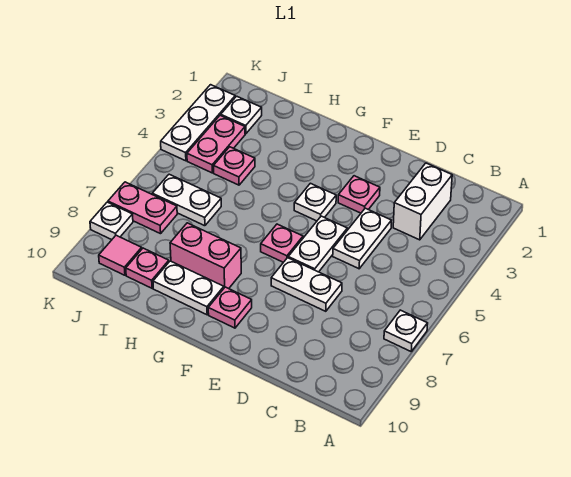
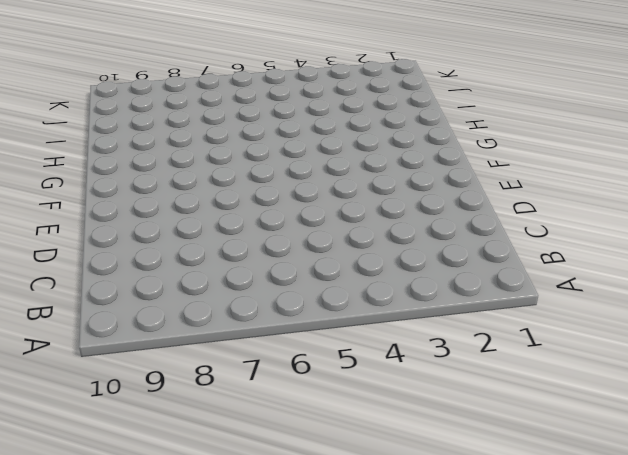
none -> white 1x1 plate [384,310,428,351]
none -> white 1x2 brick [393,163,452,240]
none -> white 1x2 plate [333,208,391,269]

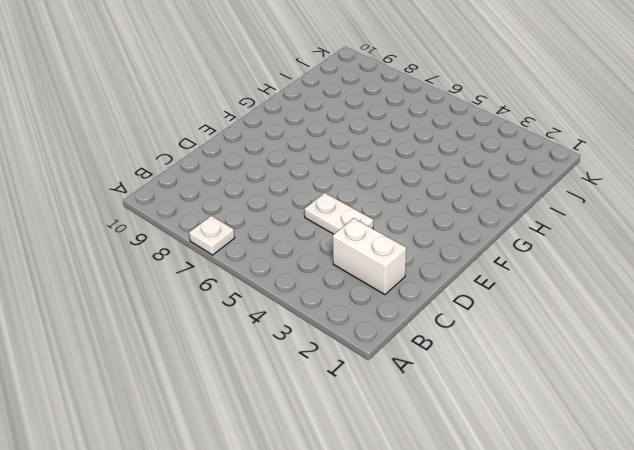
none -> white 1x2 plate [271,258,342,311]
none -> pink 1x1 plate [338,176,380,213]
none -> white 1x2 plate [288,216,347,272]

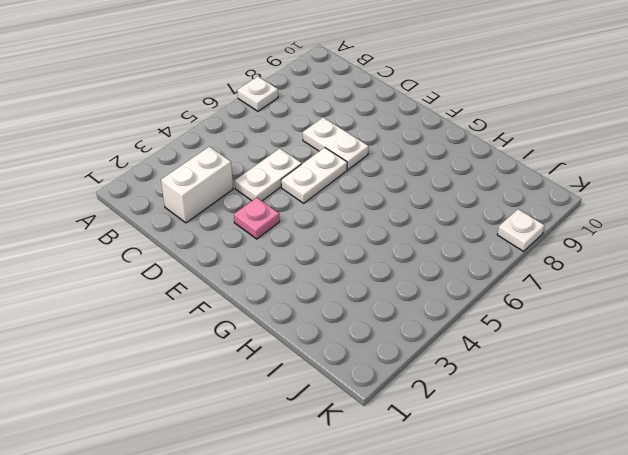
none -> white 1x1 plate [294,183,336,221]
none -> pink 1x1 plate [261,224,303,262]
none -> pink 1x1 plate [208,287,252,328]

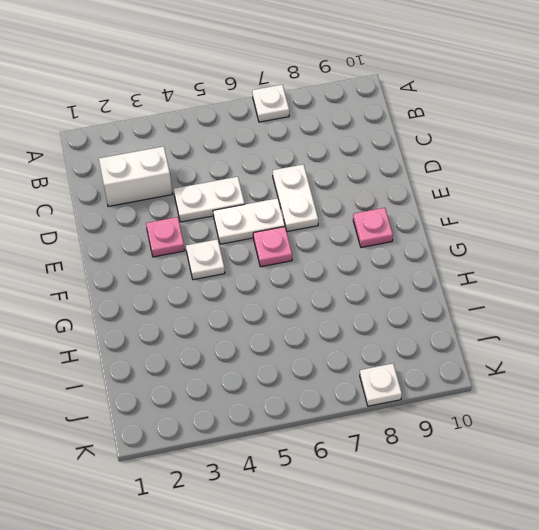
none -> pink 1x2 brick [170,223,241,289]
none -> white 1x2 plate [153,261,224,315]
none -> pink 1x1 plate [214,147,255,185]

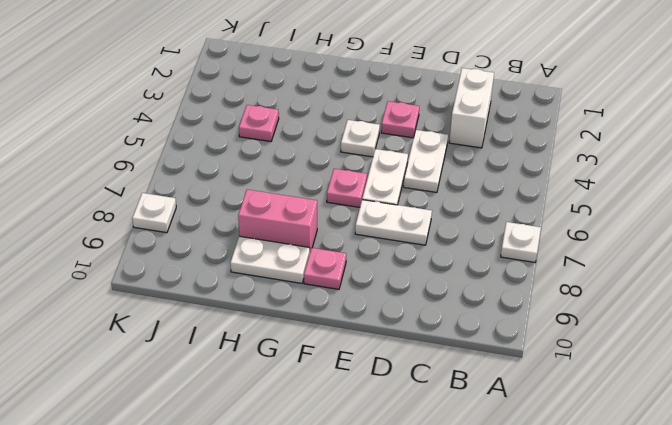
none -> white 1x2 plate [152,174,221,226]
none -> pink 1x1 plate [126,248,169,288]
none -> white 1x1 plate [221,96,262,134]

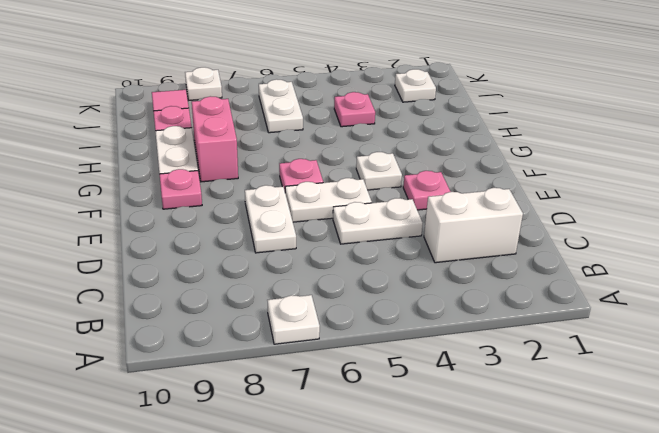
none -> pink 1x2 plate [187,115,245,173]
none -> pink 1x2 plate [108,182,177,234]
none -> white 1x3 plate [161,85,235,161]

